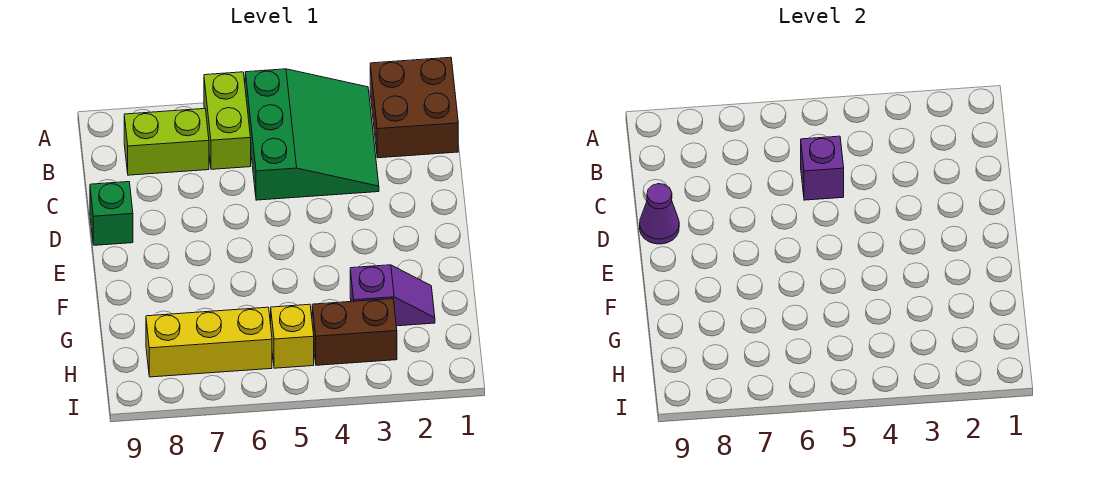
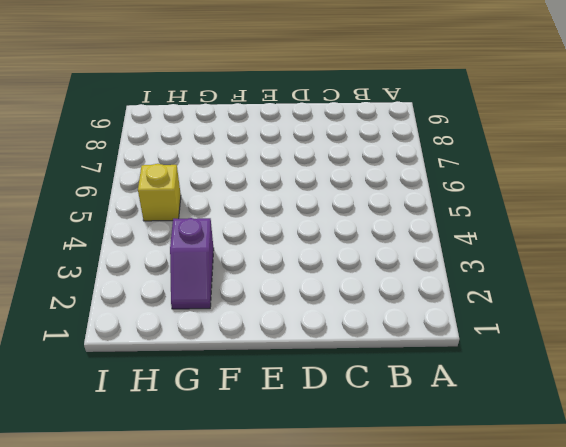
none -> brown 2x2 brick [370,57,458,158]
none -> green 3x3 slope [245,69,379,200]

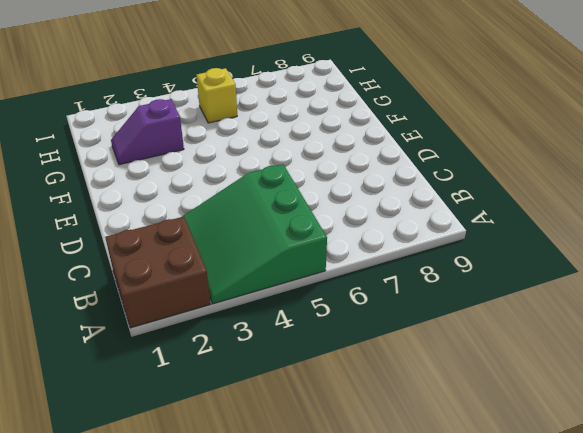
none -> lime 1x2 brick [204,72,251,169]
none -> lime 1x2 brick [124,108,209,175]

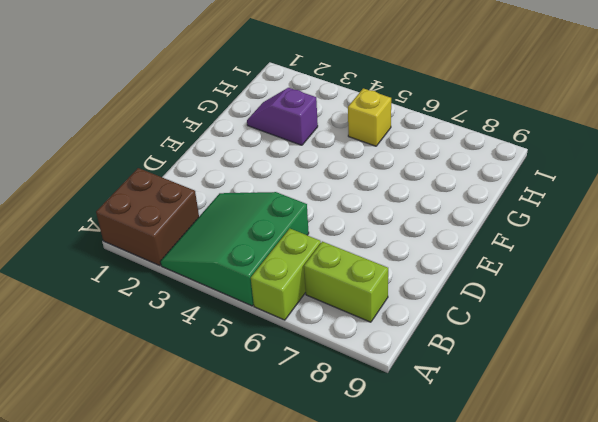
none -> green 1x1 brick [90,182,133,245]
none -> brown 1x2 brick [312,299,397,365]

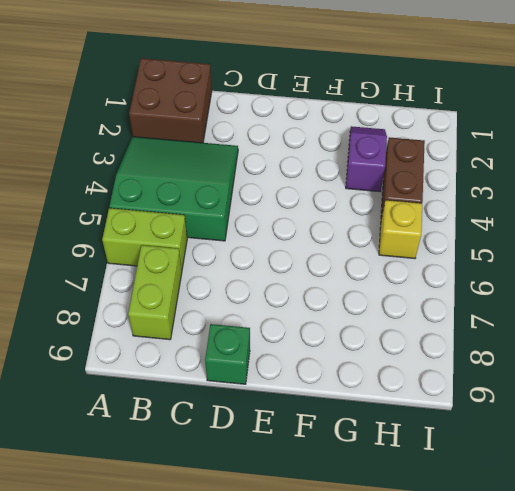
none -> yellow 1x3 brick [146,307,272,377]
none -> purple 1x1 brick [801,136,844,200]

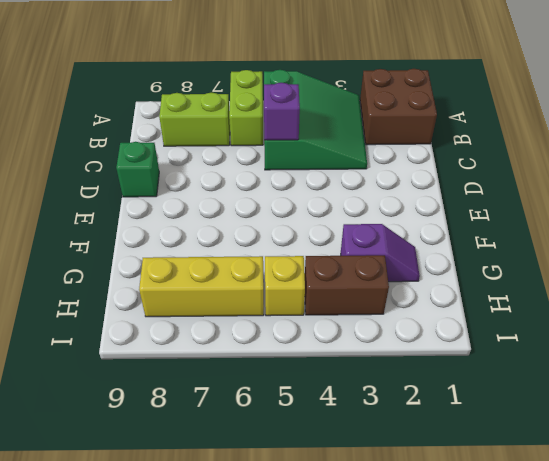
none -> purple 1x1 cone [640,184,679,244]

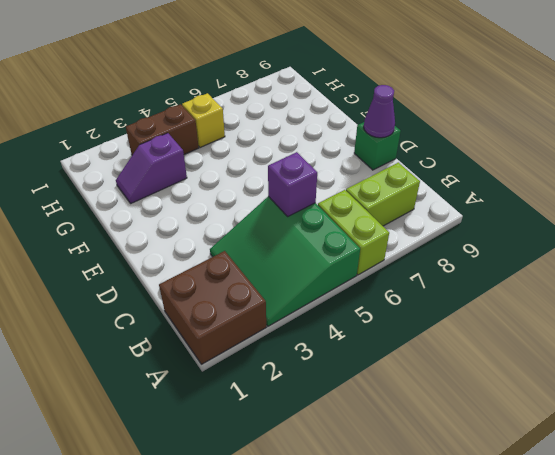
none -> yellow 1x3 brick [146,307,272,377]

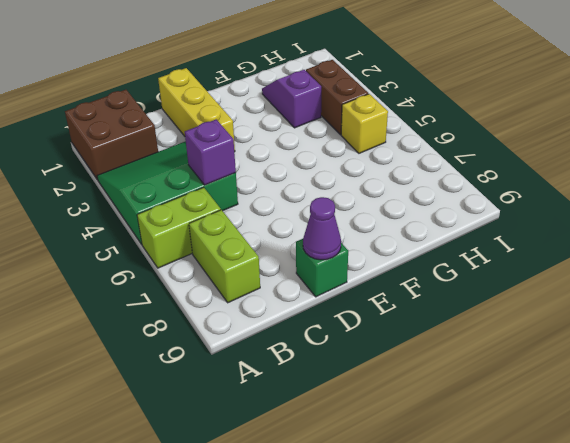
yellow 1x3 brick [158,68,235,152] -> yellow 1x3 brick moved to [146,307,272,377]

